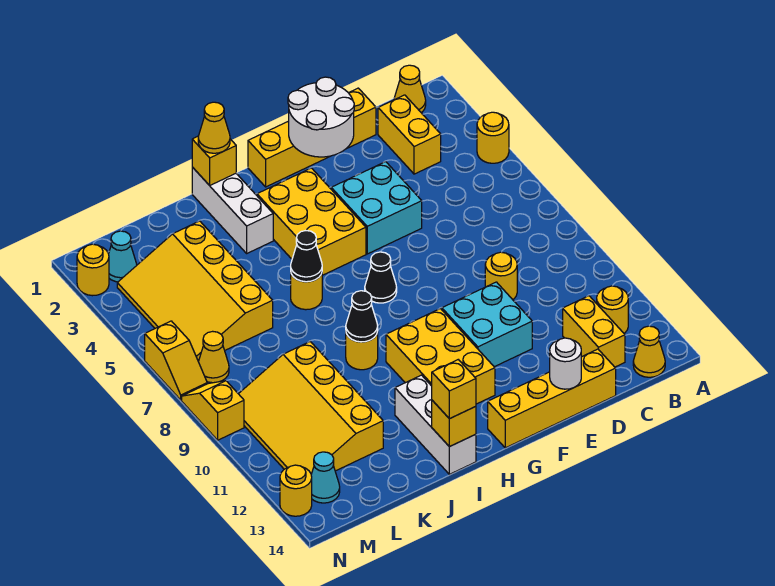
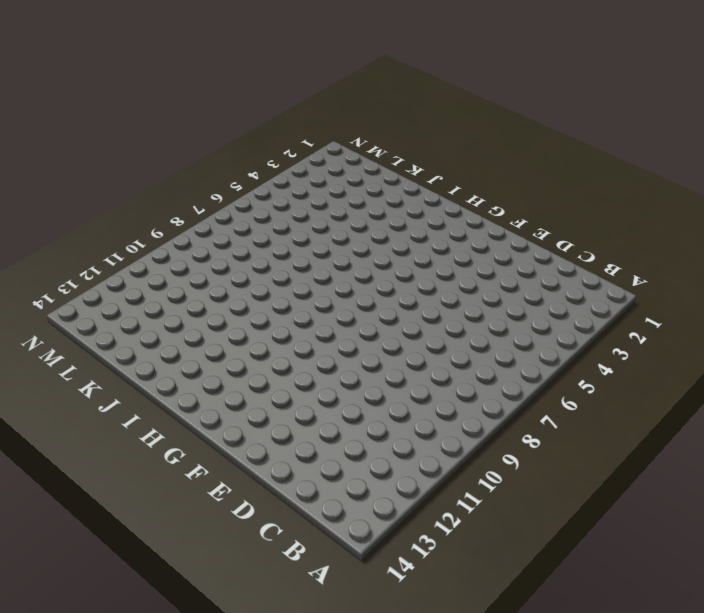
none -> yellow 1x1 round brick [477,112,509,163]
none -> yellow 1x1 cone [394,65,426,113]
none -> yellow 1x1 round brick [597,286,628,333]
none -> yellow 1x1 cone [633,326,665,377]

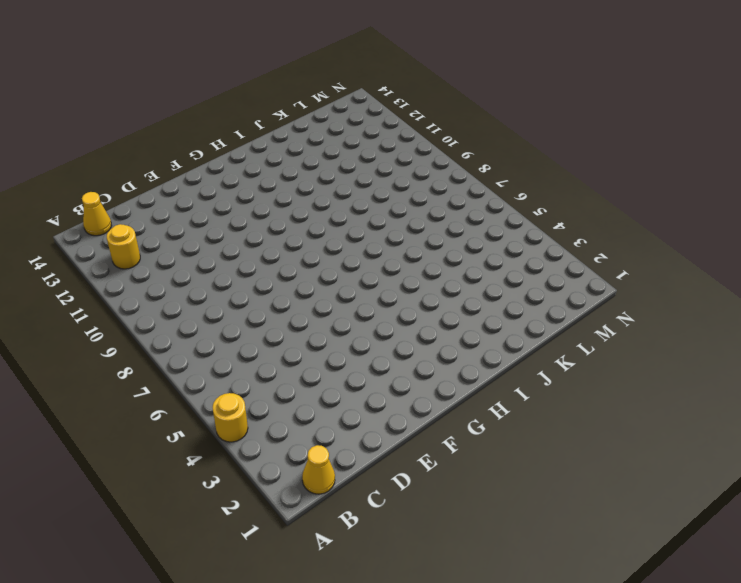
none -> yellow 1x2 brick [378,95,441,174]
none -> yellow 1x2 brick [563,296,625,367]
none -> yellow 1x4 brick [248,88,376,187]
none -> yellow 1x1 round brick [485,252,517,300]

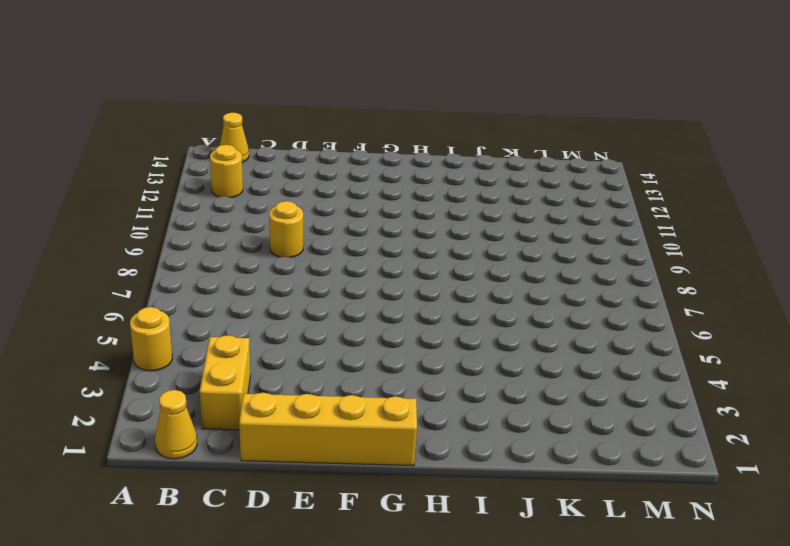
none -> yellow 1x2 brick [563,296,625,367]
none -> yellow 1x4 brick [488,349,616,448]
none -> cyan 2x2 brick [331,162,422,254]
none -> cyan 2x2 brick [442,282,532,367]

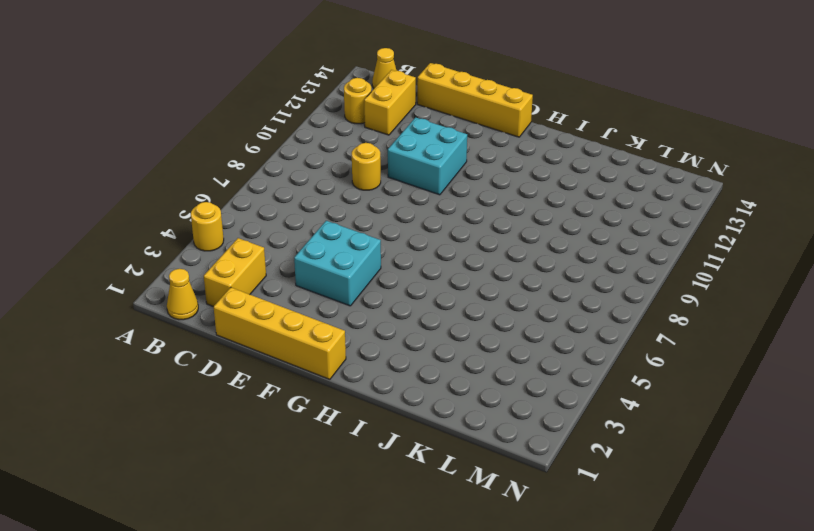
none -> yellow 2x3 brick [257,168,366,275]
none -> black 1x1 cone [365,252,397,303]
none -> yellow 2x3 brick [386,309,495,404]
none -> white 1x3 brick [192,167,273,253]

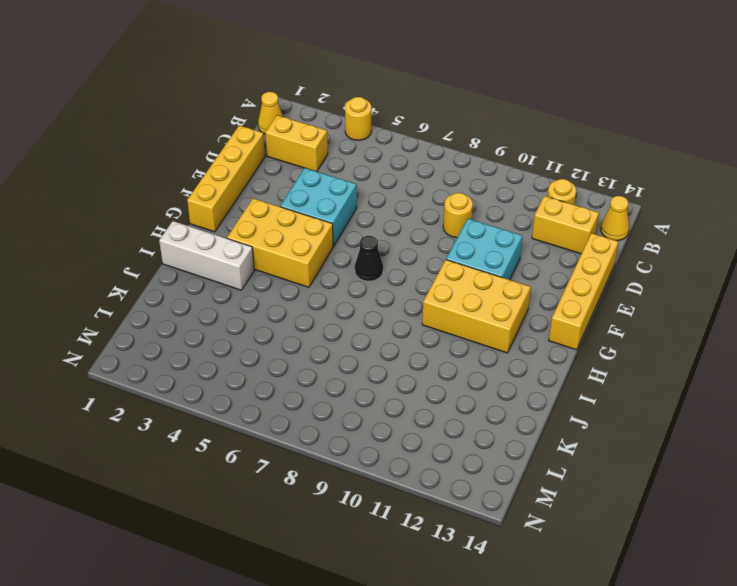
none -> yellow 1x1 round brick [291,274,322,310]
none -> yellow 1x1 round brick [346,332,378,370]
none -> white 1x3 brick [395,375,476,474]
none -> yellow 3x4 slope [117,221,273,361]

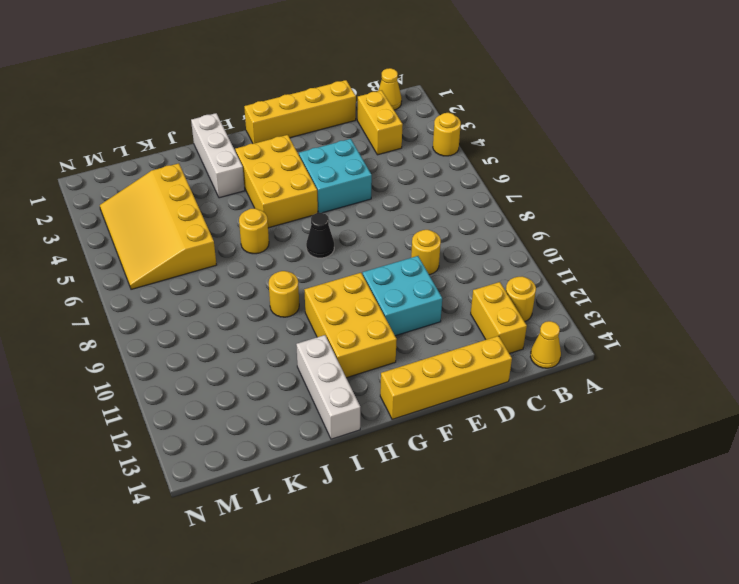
none -> yellow 3x4 slope [239,342,383,474]
none -> cyan 1x1 cone [109,231,137,282]
none -> yellow 1x1 cone [198,331,229,383]
none -> cyan 1x1 cone [311,452,340,503]

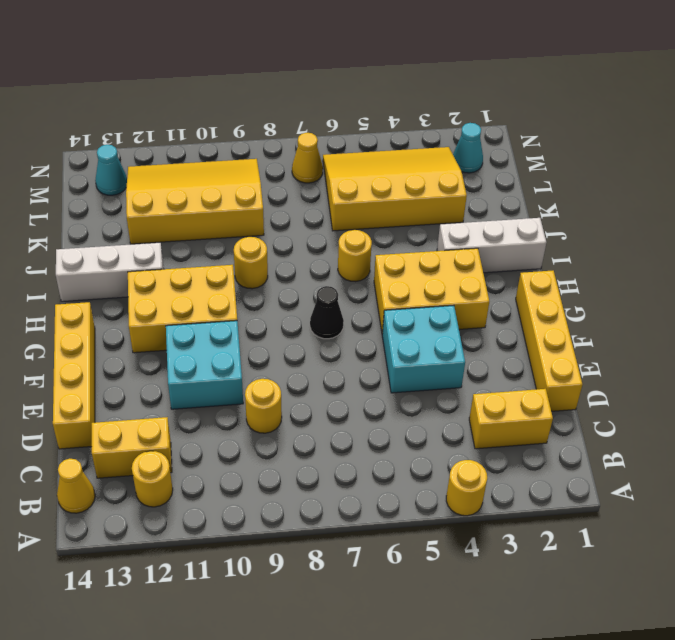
none -> yellow 1x1 cone [394,65,426,113]
none -> yellow 1x1 round brick [77,244,109,296]
none -> yellow 1x2 slope [145,321,207,400]
none -> yellow 1x2 slope [182,381,244,440]

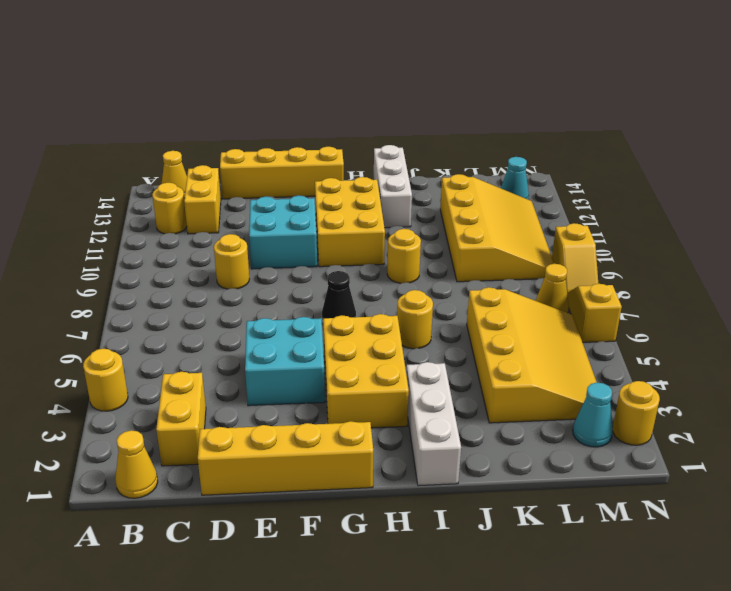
none -> yellow 1x1 round brick [280,465,312,516]
none -> white 2x2 round brick [288,77,354,157]
none -> white 1x1 round brick [550,338,581,389]
none -> yellow 1x1 brick [192,136,236,185]

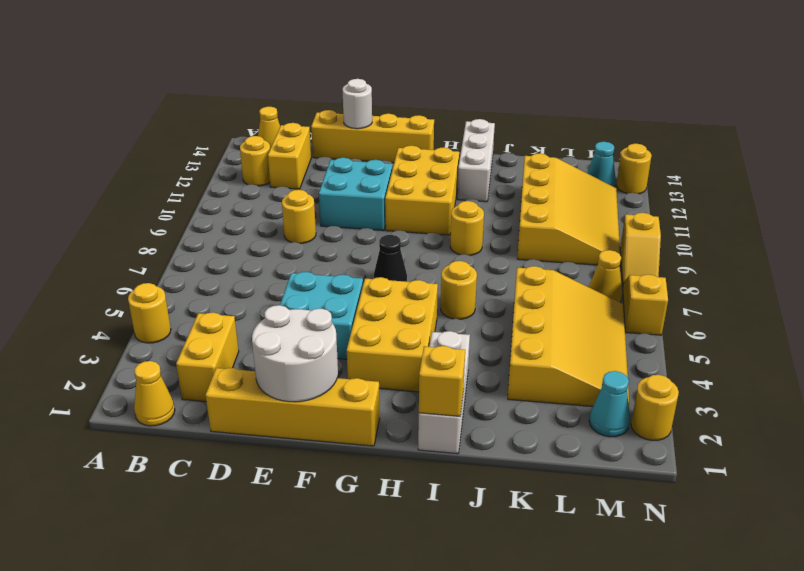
none -> black 1x1 cone [291,231,322,282]
none -> black 1x1 cone [346,291,378,342]
none -> yellow 1x1 brick [432,400,476,447]
none -> yellow 1x1 cone [198,102,230,153]

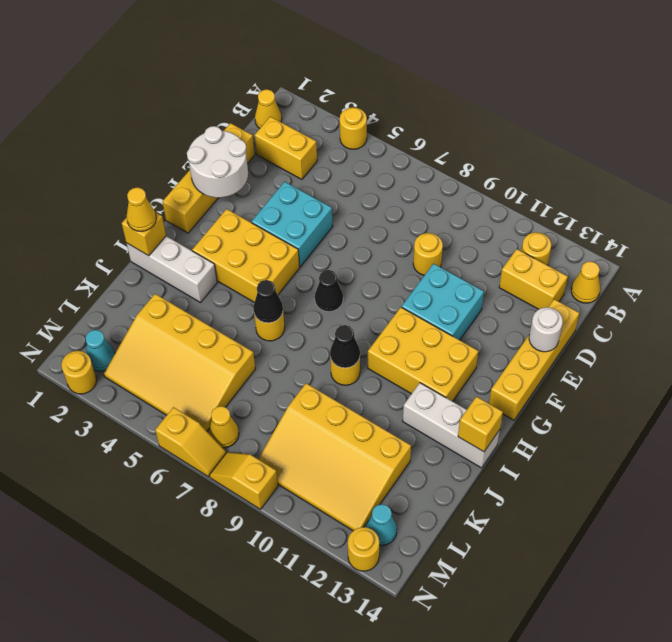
none -> yellow 1x1 brick [432,360,476,419]

